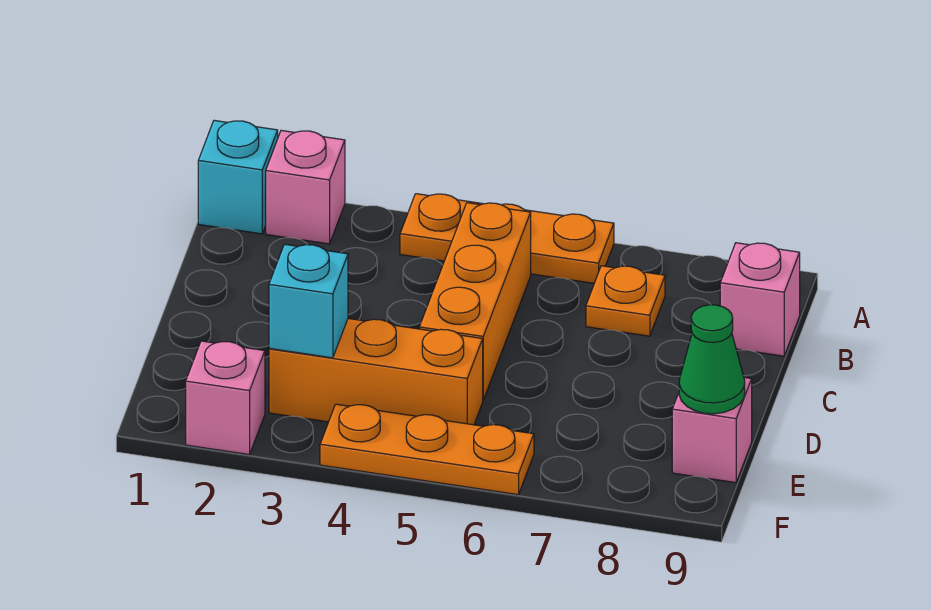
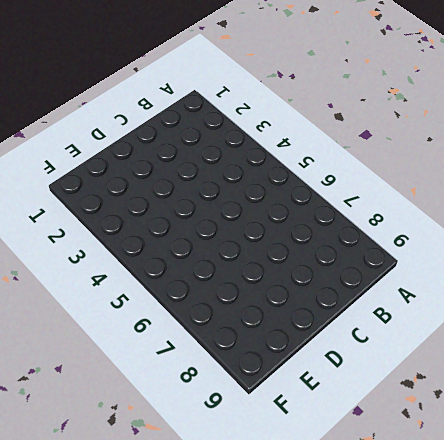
none -> cyan 1x1 brick [198,120,278,234]
none -> pink 1x1 brick [266,130,345,244]
none -> orange 1x3 plate [400,194,614,283]

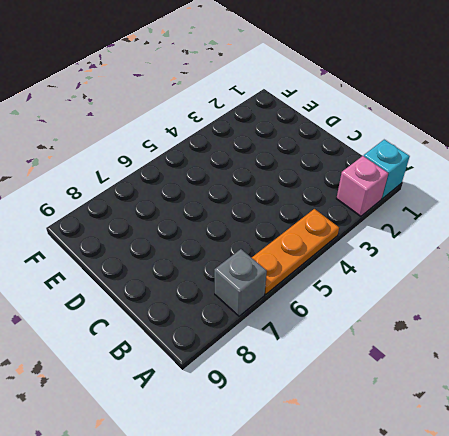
grey 1x1 brick [214,249,267,316] -> none
none -> orange 1x3 brick [419,203,531,400]
none -> orange 1x1 plate [586,266,665,336]
none -> pink 1x1 brick [720,243,800,356]

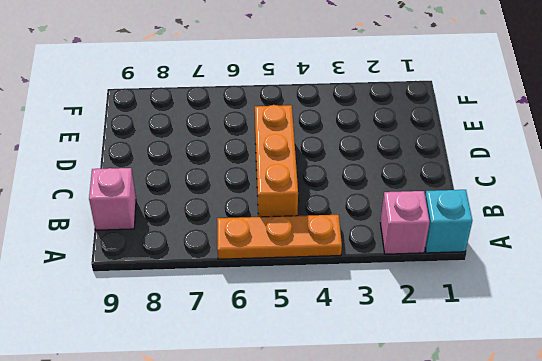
none -> orange 1x1 plate [586,266,665,336]
none -> orange 1x3 brick [269,318,483,425]
none -> pink 1x1 brick [672,378,752,483]

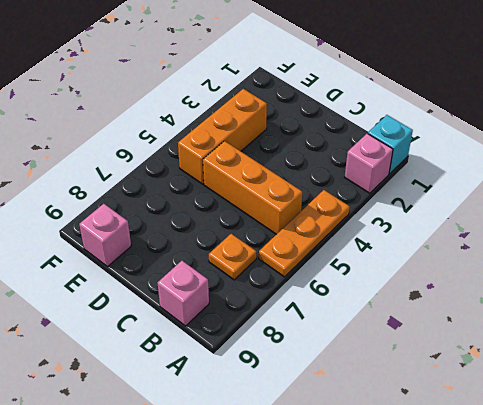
none -> pink 1x1 brick [186,341,265,455]
none -> orange 1x3 plate [320,404,534,495]
none -> cyan 1x1 brick [269,244,348,358]

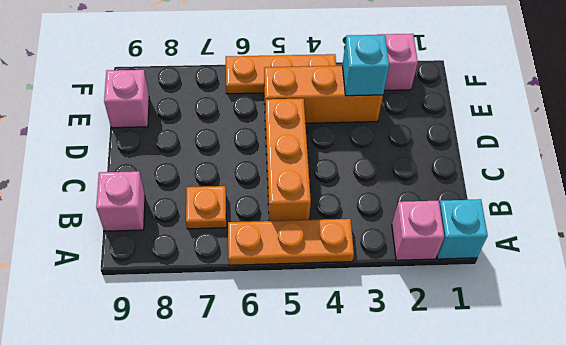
none -> green 1x1 cone [679,305,745,414]

